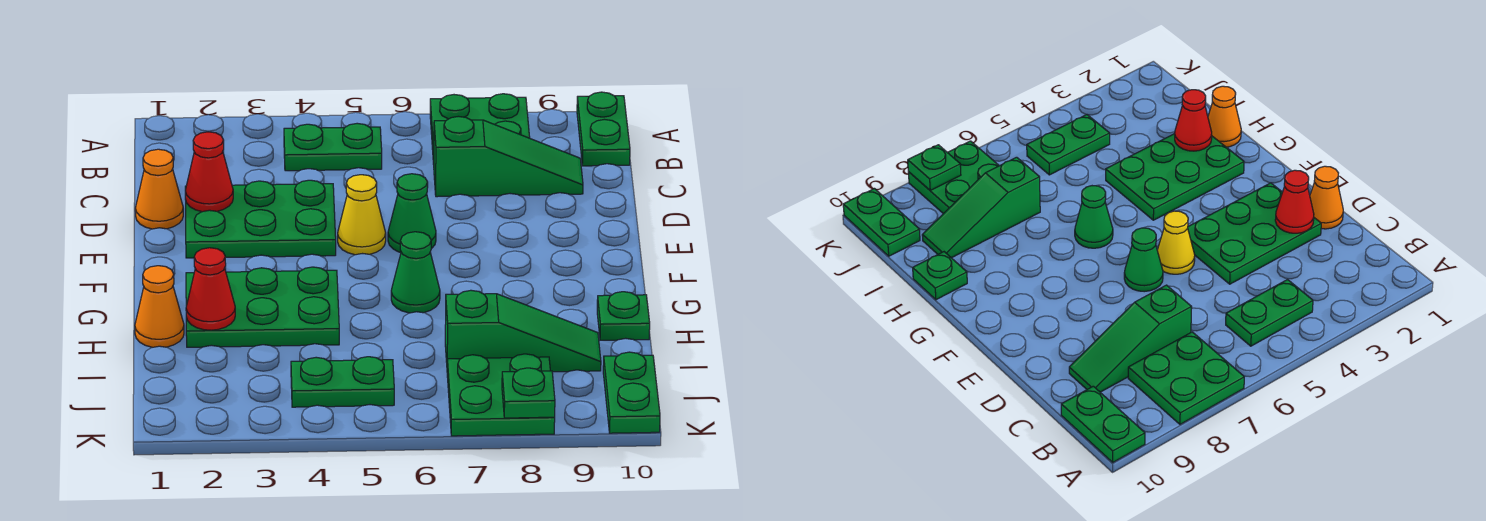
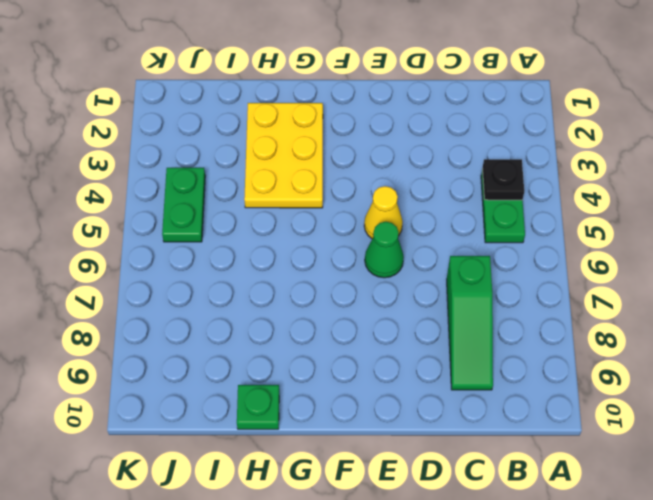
black 1x1 plate [482,159,524,200] -> none
yellow 2x3 plate [244,103,323,208] -> green 2x3 plate [186,267,339,347]
none -> green 2x2 plate [430,94,530,164]
none -> green 1x2 plate [577,92,630,166]
none -> orange 1x1 cone [135,149,183,229]

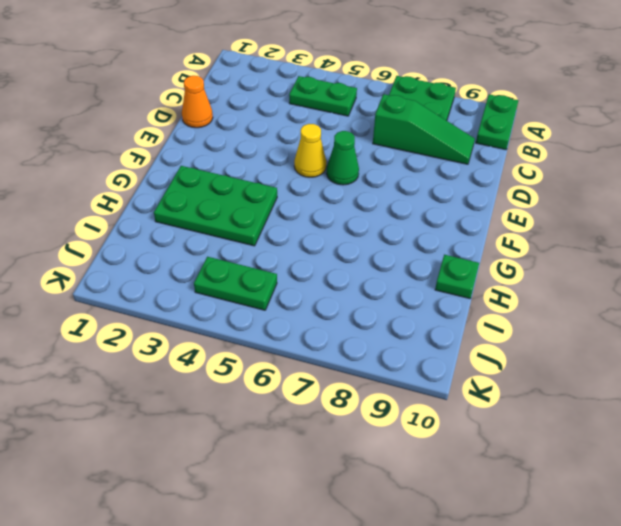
none -> green 2x3 plate [185,180,336,258]
none -> green 1x1 cone [391,232,440,313]
none -> orange 1x1 cone [135,266,184,347]

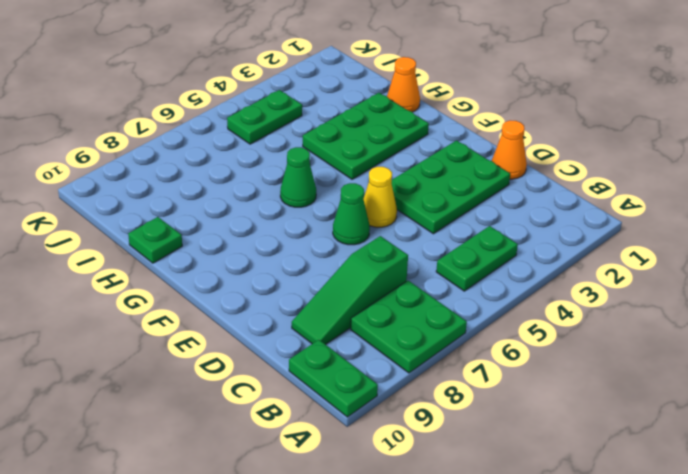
none -> green 1x3 slope [445,290,601,372]
none -> green 2x2 plate [447,354,555,436]
none -> green 1x2 plate [603,352,660,433]

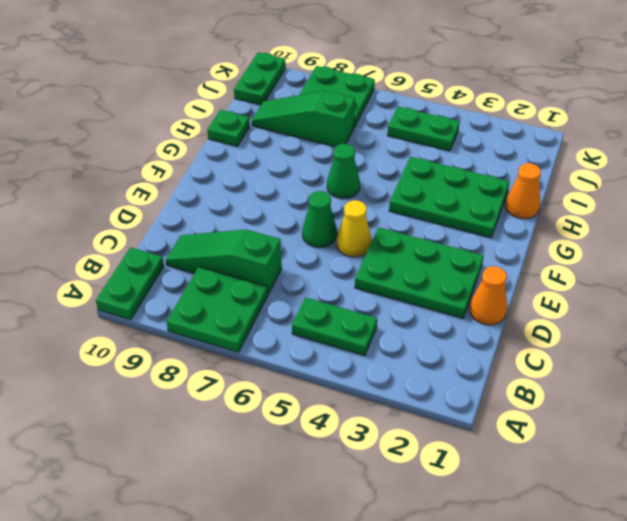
none -> red 1x1 cone [185,132,233,212]
none -> red 1x1 cone [186,248,235,330]
none -> green 1x1 plate [502,368,555,418]

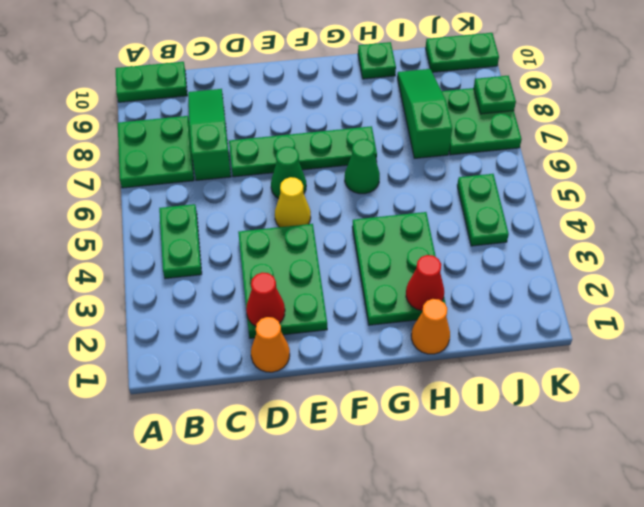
green 1x4 plate [229,126,377,177] -> none

